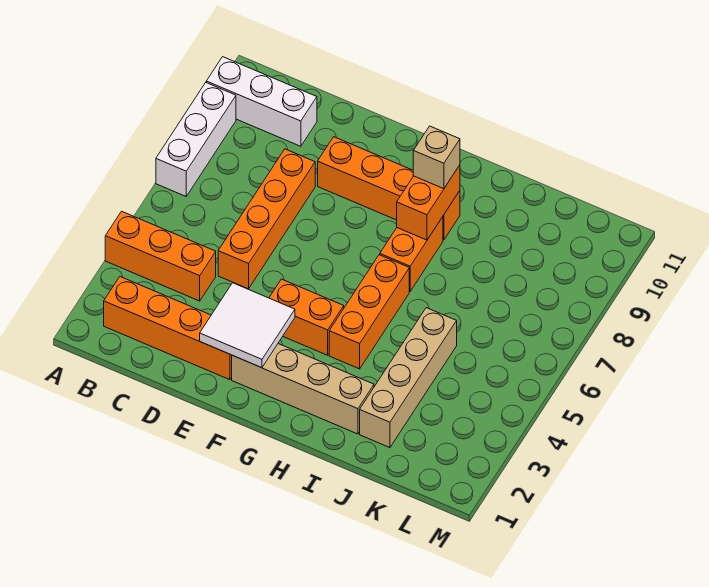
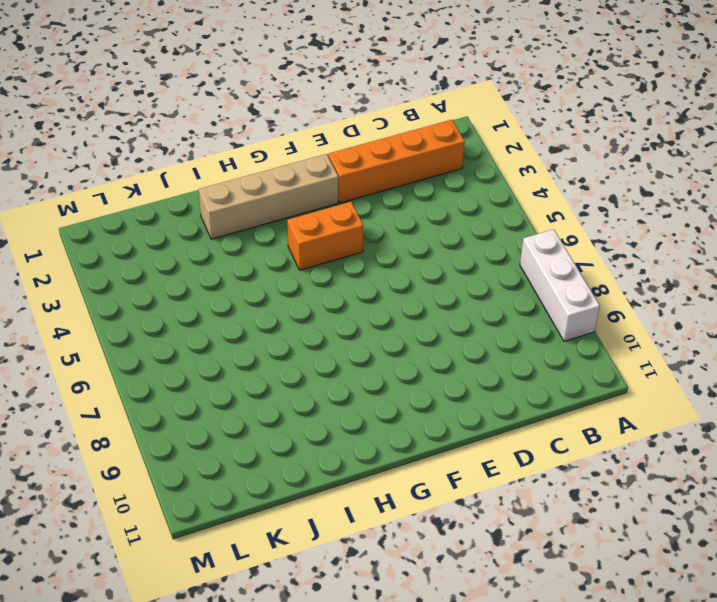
none -> orange 1x3 brick [105,211,216,301]
none -> white 1x3 brick [206,57,317,146]
none -> orange 1x4 brick [218,149,315,289]

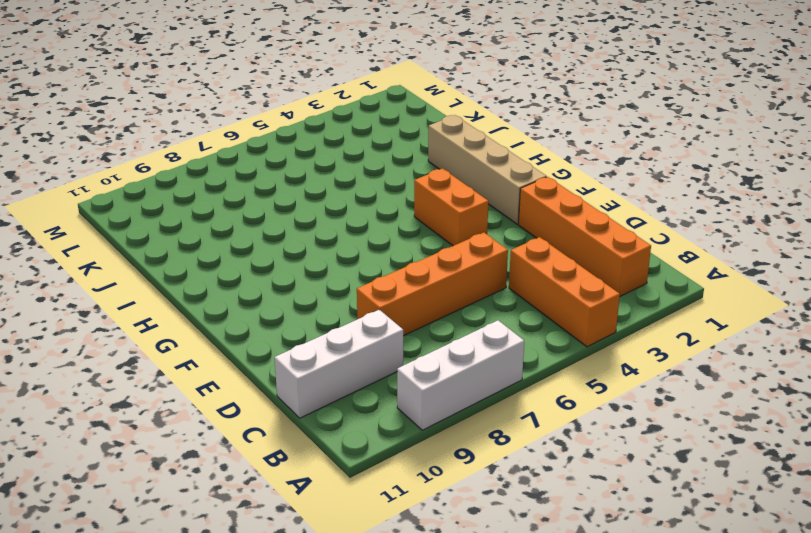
white 1x3 brick [275,310,403,418] -> white 1x3 brick turned to [206,57,317,146]
none -> orange 1x4 brick [318,137,460,240]
none -> orange 1x3 brick [329,255,409,369]
none -> orange 1x2 brick [380,217,443,291]

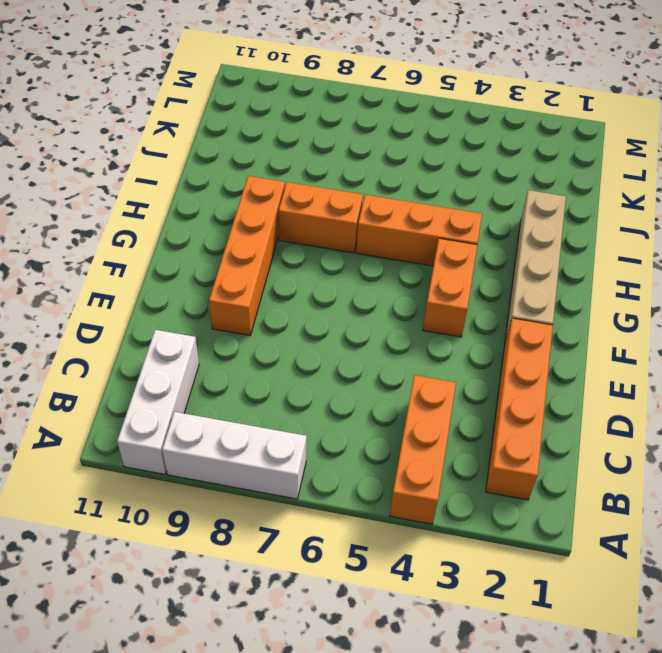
none -> orange 1x4 brick [218,149,315,289]
none -> tan 1x4 brick [360,308,457,448]
none -> white 2x2 tile [200,283,295,368]

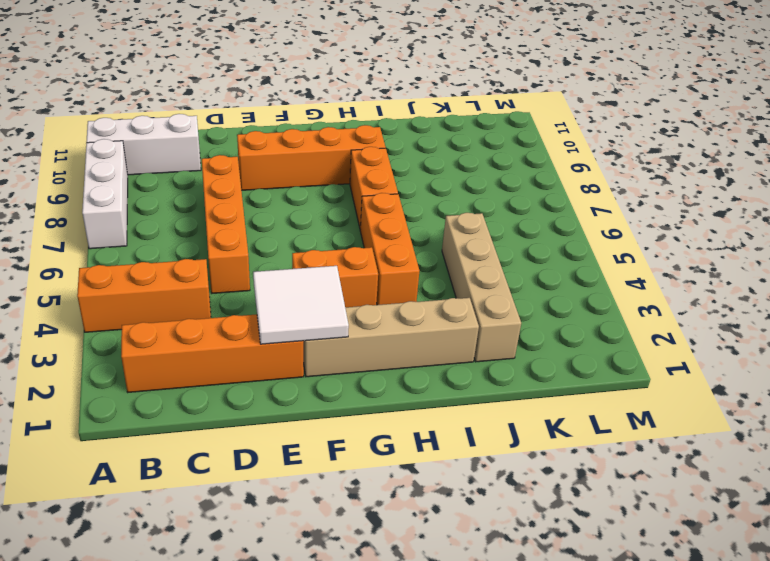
none -> orange 1x2 brick [397,165,460,240]
none -> tan 1x1 brick [413,126,460,189]

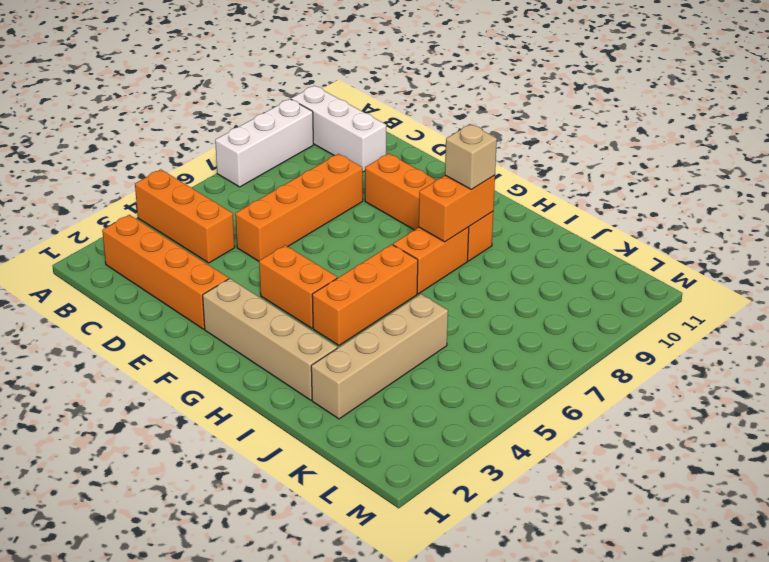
none -> white 2x2 tile [200,283,295,368]

